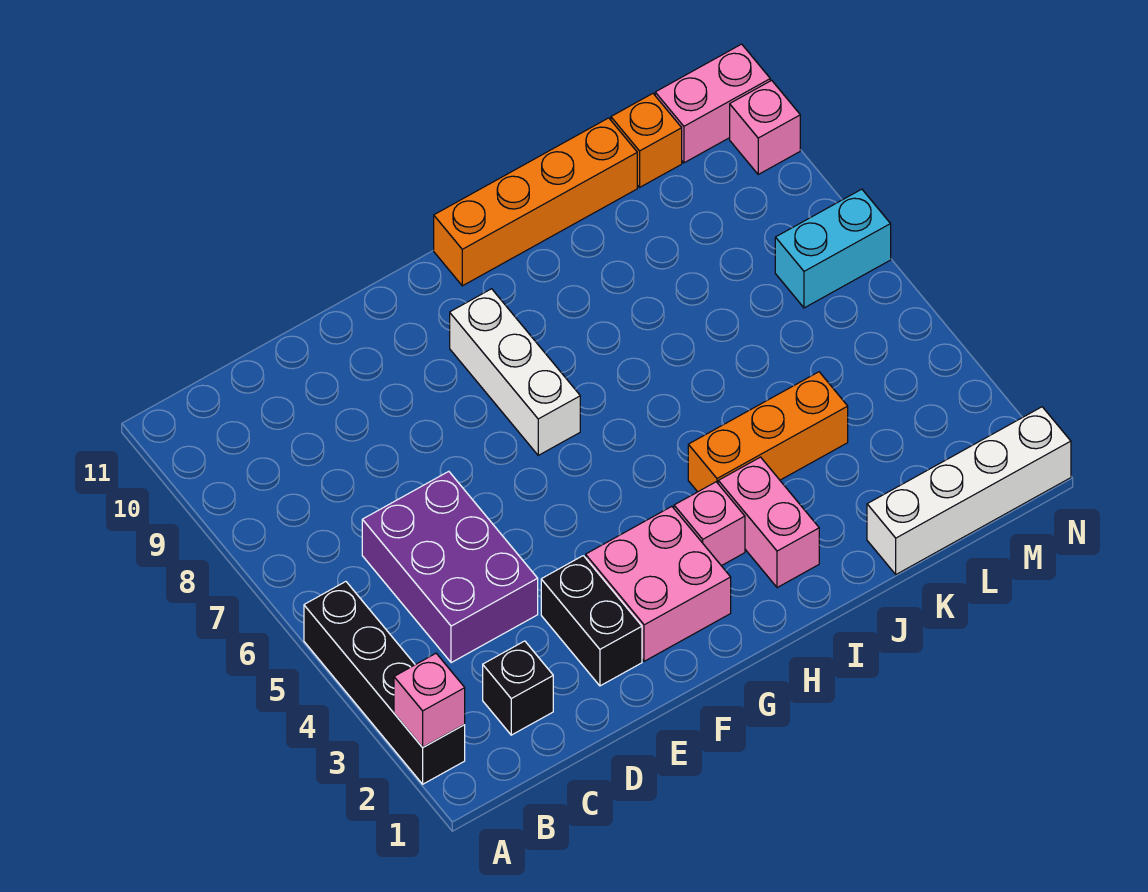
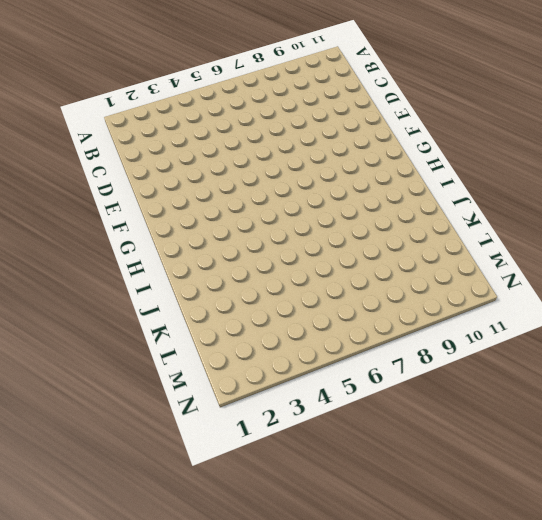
none -> black 1x4 brick [304,582,465,784]
none -> black 1x1 brick [483,641,553,735]
none -> purple 2x3 brick [362,471,538,663]

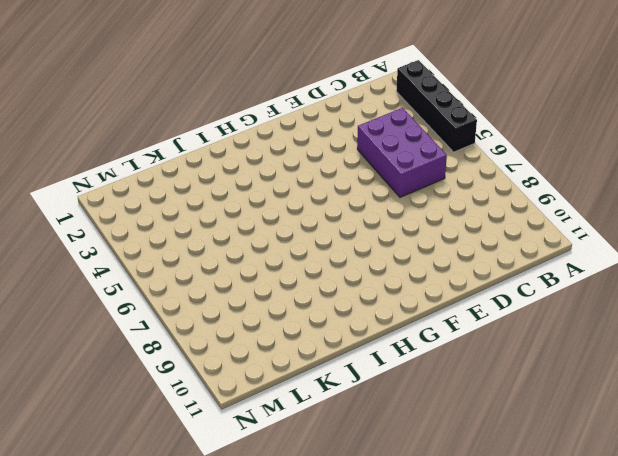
none -> black 1x1 brick [483,641,553,735]
none -> black 1x2 brick [541,556,642,686]
none -> pink 2x2 brick [586,506,731,661]

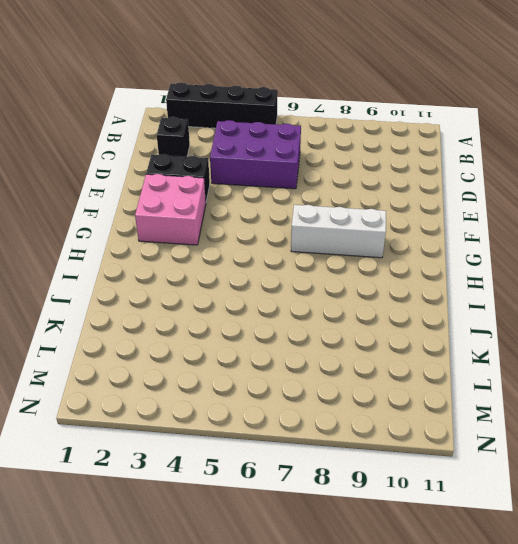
none -> pink 1x1 brick [674,482,745,566]
none -> orange 1x4 brick [434,118,637,286]
none -> pink 1x2 brick [718,457,819,588]

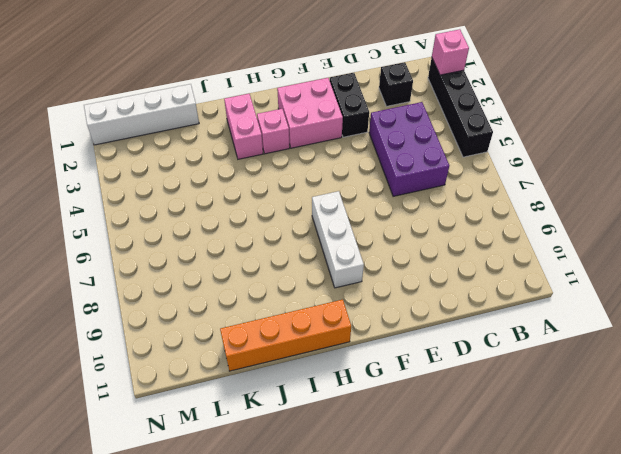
none -> orange 1x3 brick [688,372,848,492]
none -> orange 1x1 brick [611,94,682,187]
none -> cyan 1x2 brick [775,189,891,308]

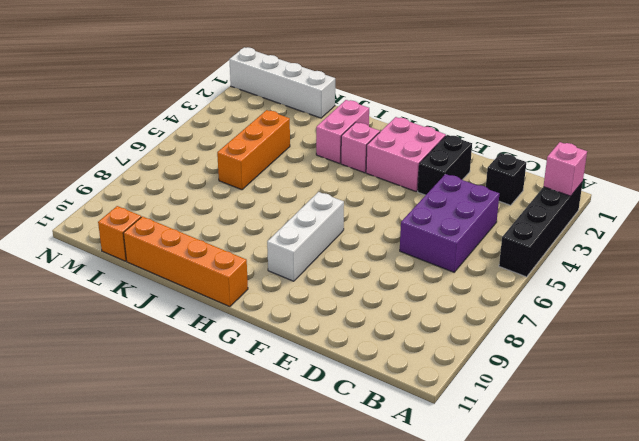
orange 1x3 brick [217,110,290,190] -> orange 1x3 brick turned to [688,372,848,492]
none -> cyan 1x2 brick [775,189,891,308]
none -> pink 1x2 brick [655,44,770,163]
none -> pink 1x1 brick [730,80,800,174]

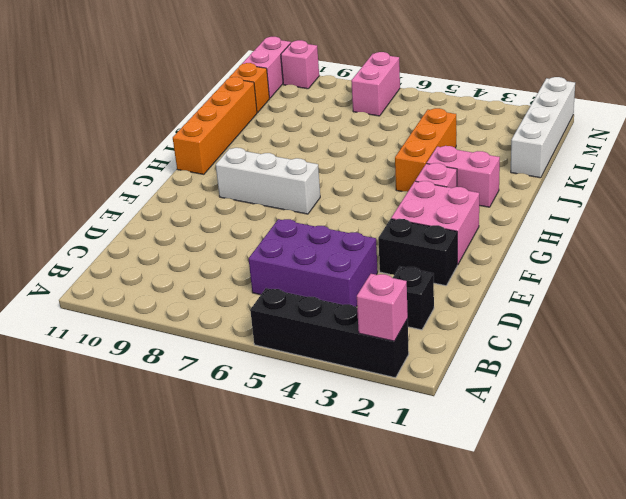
pink 1x2 brick [351,52,400,116] -> cyan 1x2 brick [775,189,891,308]

